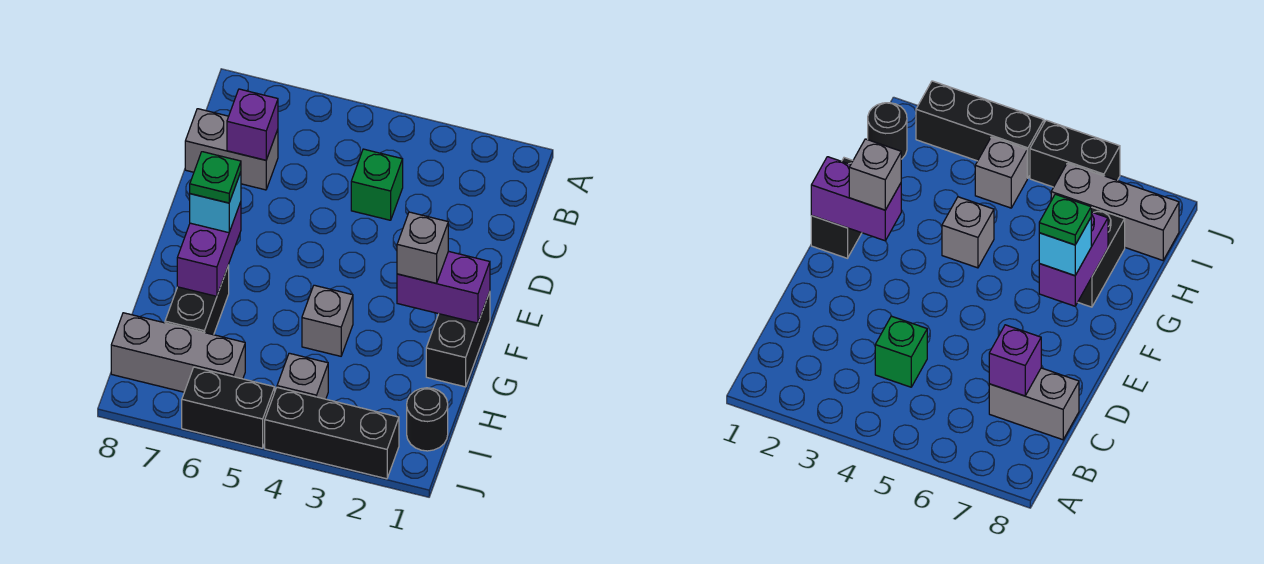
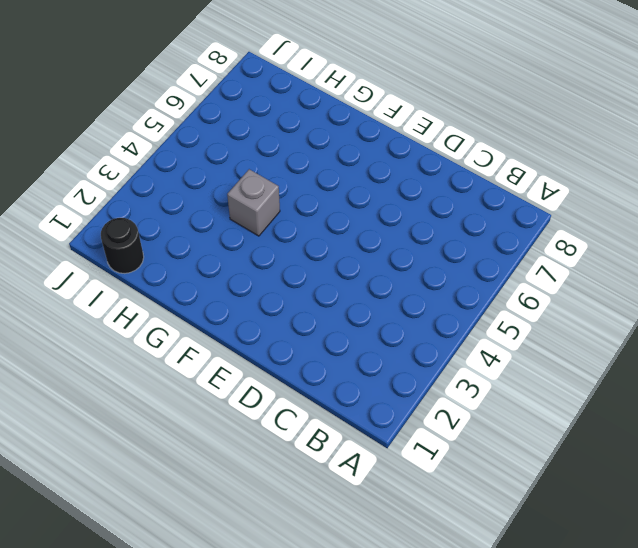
none -> green 1x1 brick [351,149,403,220]
none -> grey 1x2 brick [185,109,278,190]
none -> black 1x2 brick [426,292,490,387]

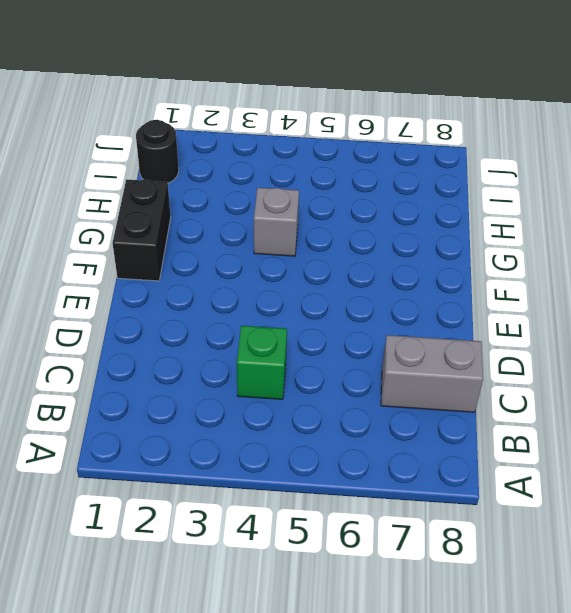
none -> black 1x2 brick [165,265,229,335]
none -> grey 1x1 brick [277,353,328,399]
none -> grey 1x3 brick [111,313,245,392]

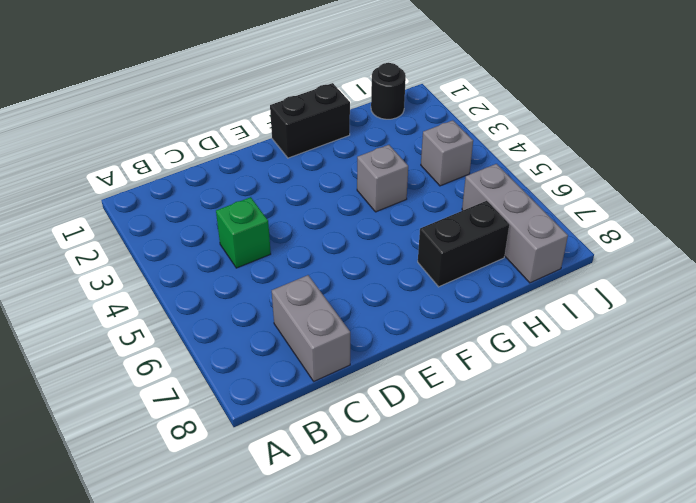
none -> black 1x3 brick [265,387,399,479]
none -> black 1x2 brick [182,367,275,448]
none -> purple 1x1 brick [227,89,278,160]

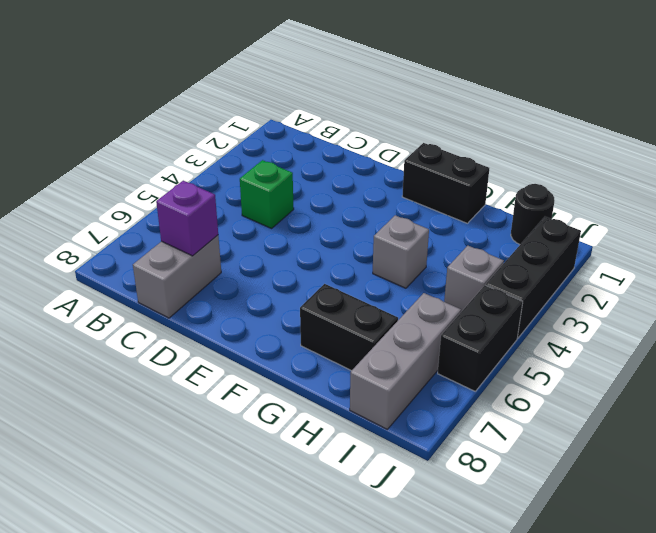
none -> purple 1x2 brick [397,251,490,323]
none -> purple 1x2 brick [177,202,241,296]
none -> grey 1x1 brick [397,212,448,283]

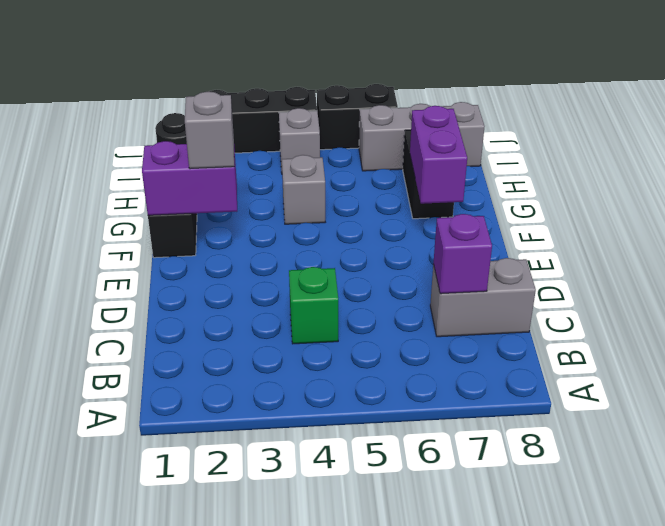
none -> cyan 1x1 brick [190,172,241,233]
none -> green 1x1 plate [190,152,241,203]

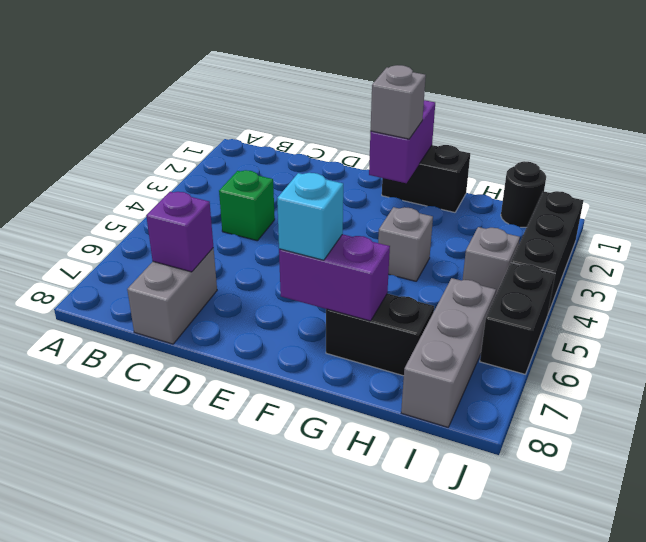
none -> green 1x1 plate [190,152,241,203]

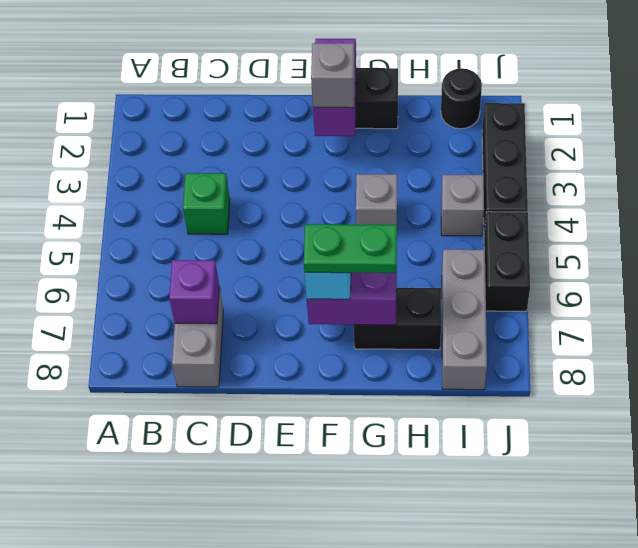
green 1x2 plate [304,224,397,273] -> green 1x1 plate [190,152,241,203]

